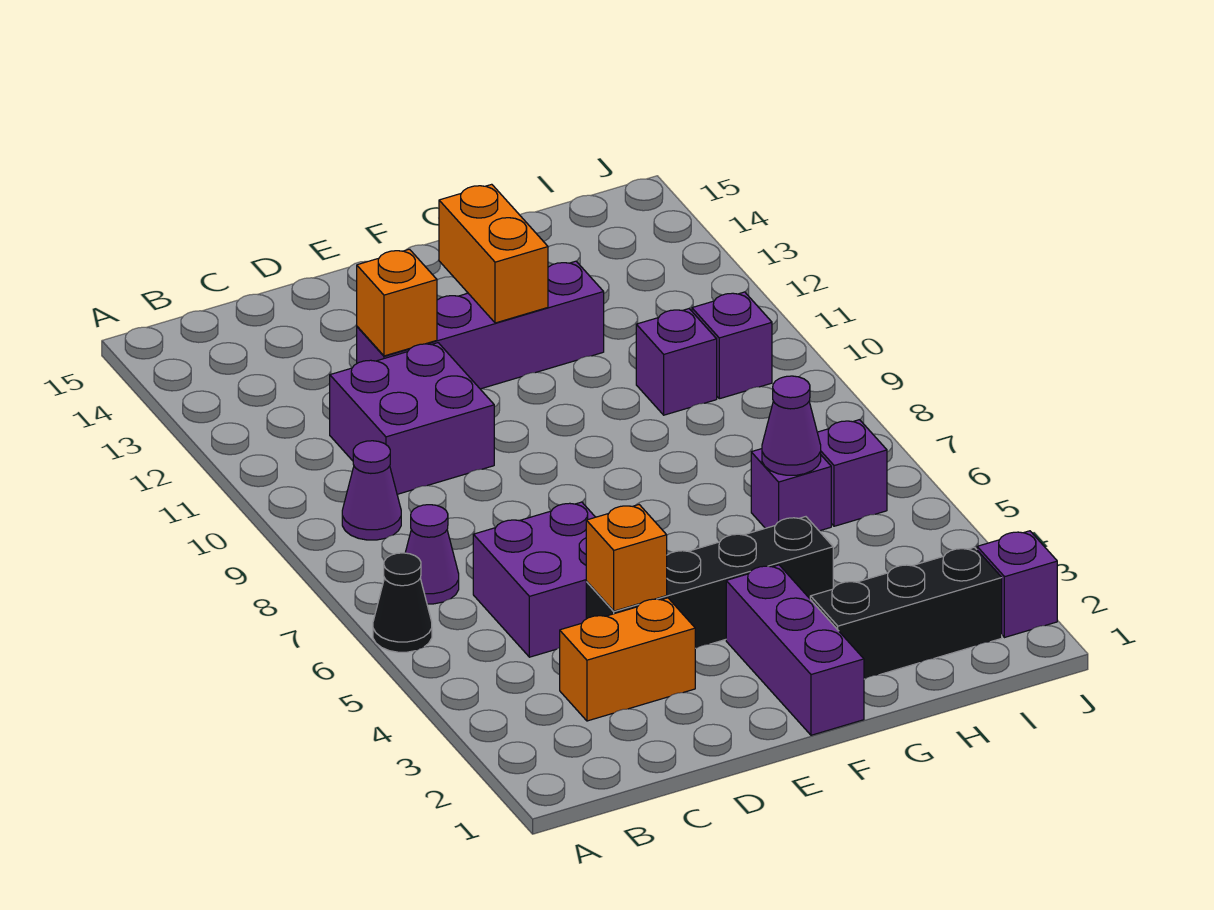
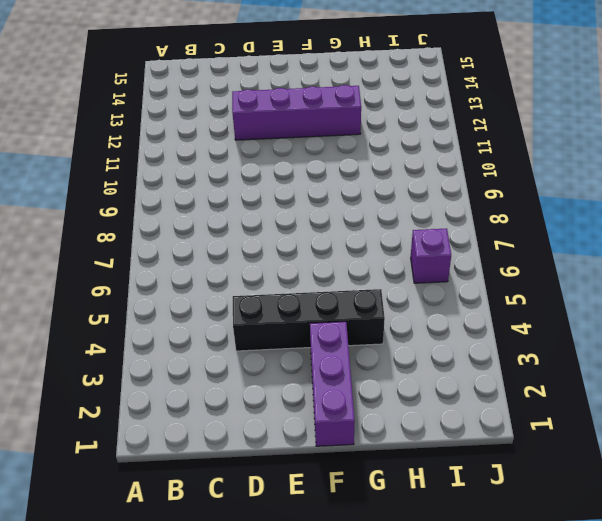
none -> black 1x1 cone [373,553,432,652]
none -> purple 1x1 cone [405,505,459,604]
none -> purple 1x1 cone [342,441,401,540]

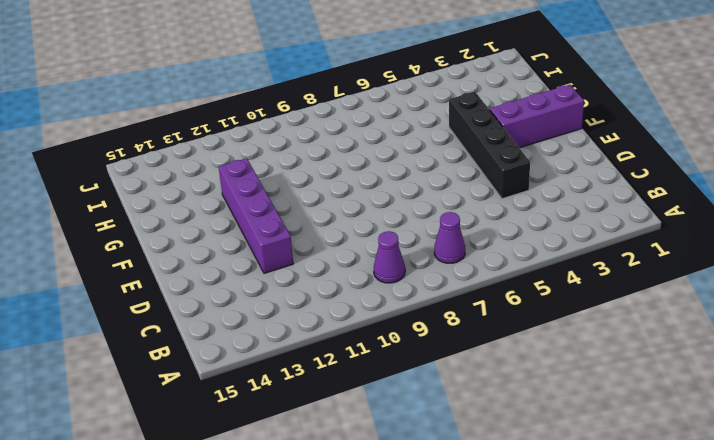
none -> black 1x1 cone [373,553,432,652]
none -> orange 1x2 brick [560,598,696,721]
none -> purple 2x2 brick [473,502,595,657]

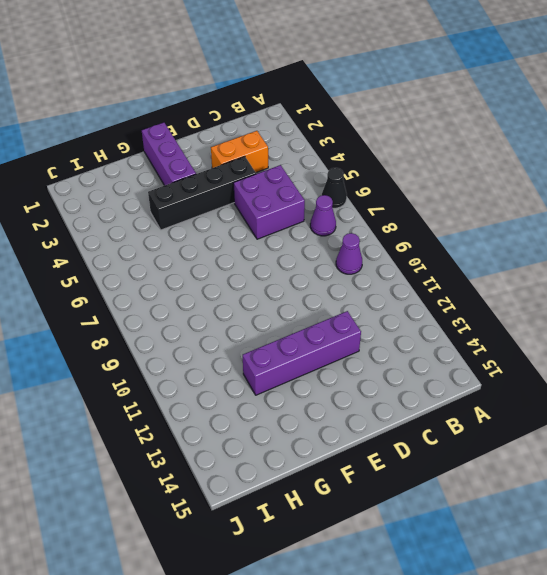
none -> purple 2x2 brick [330,343,494,494]
none -> black 1x3 brick [810,547,1002,679]
none -> purple 1x1 brick [751,449,831,531]

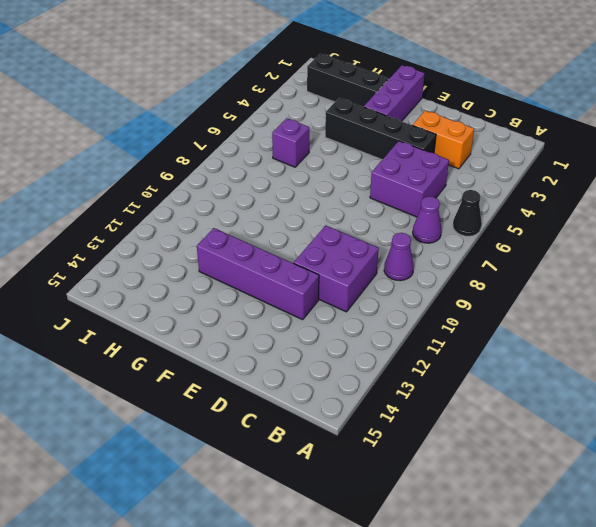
none -> purple 1x1 brick [636,309,717,415]
none -> purple 1x1 brick [817,420,887,526]
none -> purple 1x1 brick [692,292,772,399]

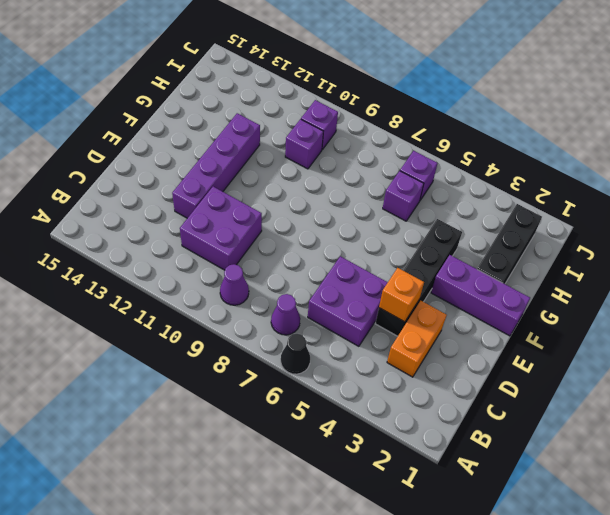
none -> purple 1x1 brick [977,531,1057,638]
none -> orange 1x1 brick [357,249,437,356]
none -> orange 1x2 brick [439,184,548,323]

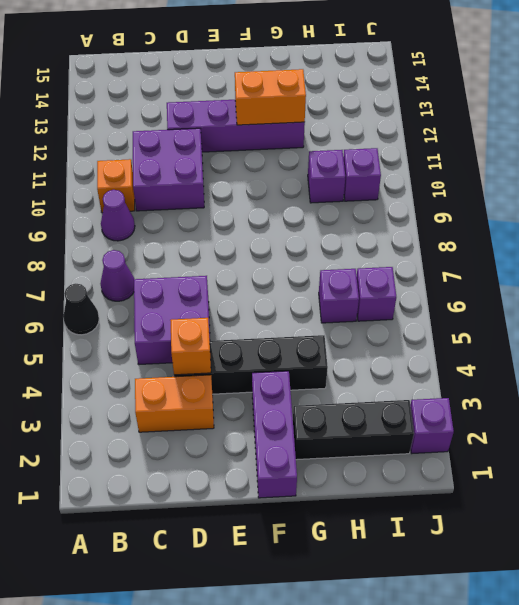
orange 1x1 brick [97,159,135,213] -> orange 1x1 brick moved to [357,249,437,356]
orange 1x2 brick [235,69,306,125] -> orange 1x2 brick turned to [439,184,548,323]
none -> purple 1x1 cone [762,376,821,475]

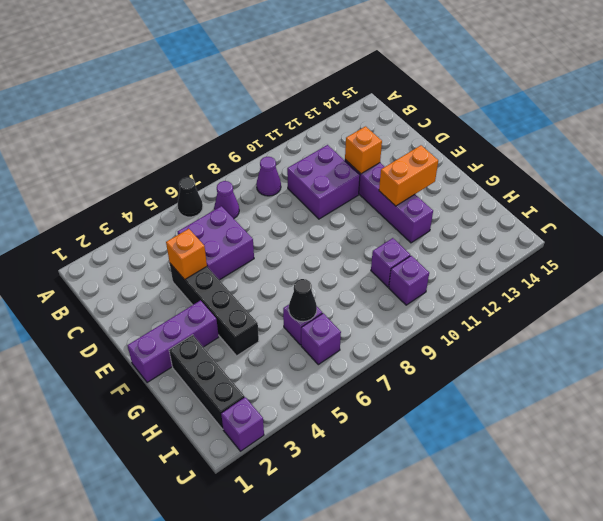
black 1x1 cone [289,279,317,322] -> purple 1x1 cone [762,376,821,475]
none -> orange 1x2 brick [560,598,696,721]

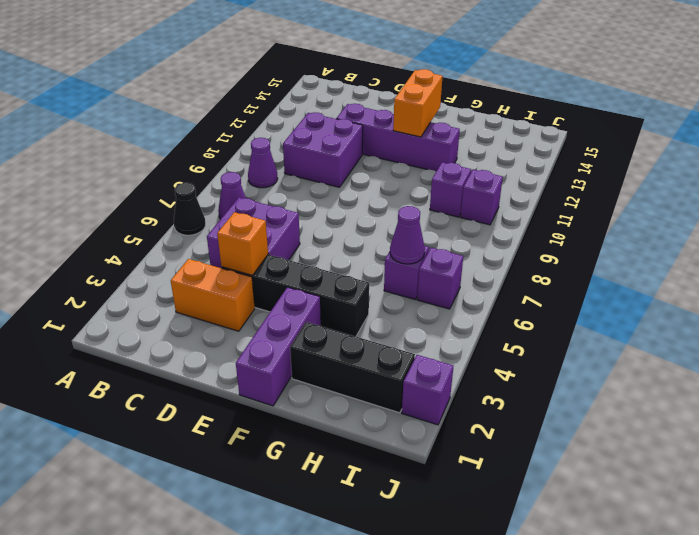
none -> orange 1x1 brick [357,249,437,356]

